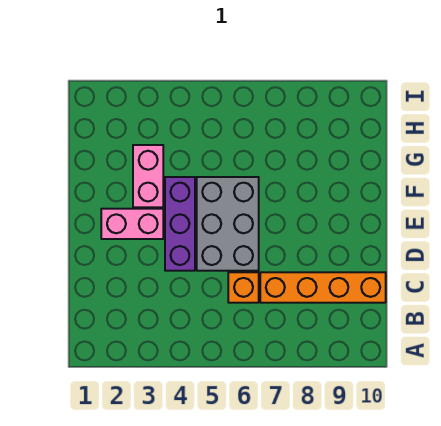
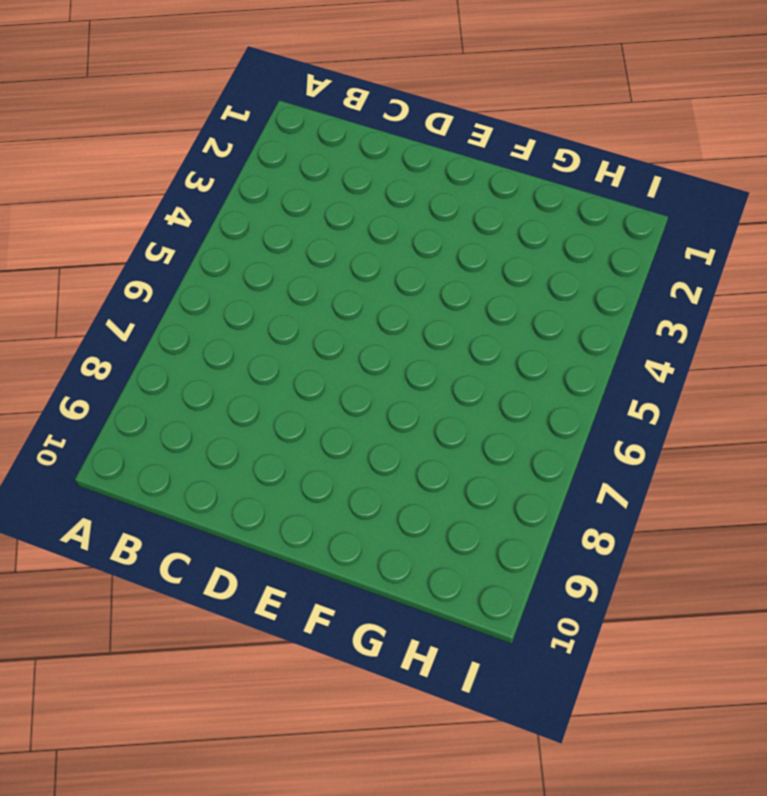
none -> orange 1x1 brick [228,272,259,303]
none -> orange 1x4 brick [260,272,386,303]

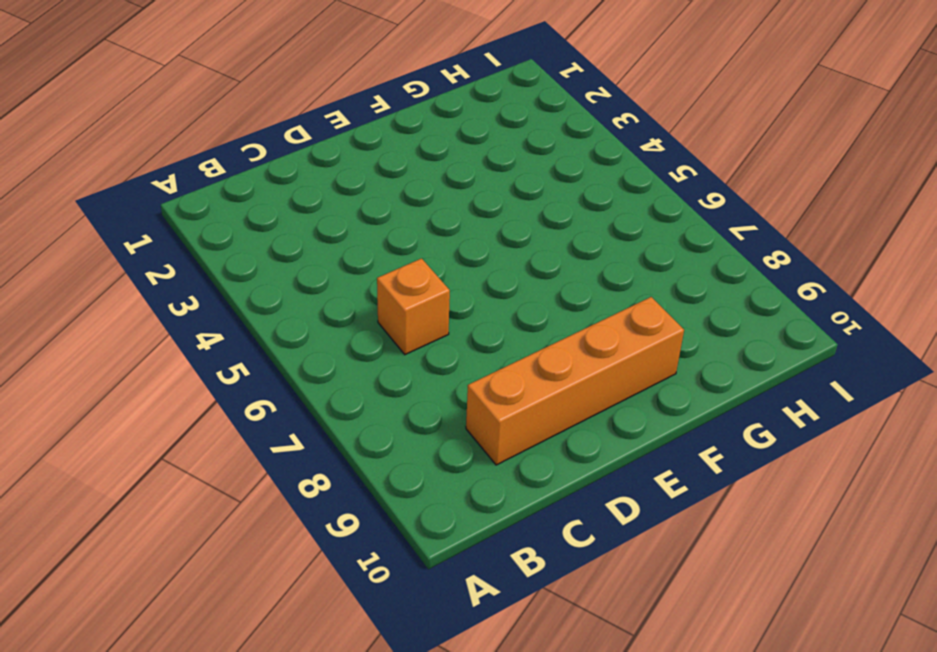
orange 1x4 brick [466,297,684,465] -> orange 1x4 brick turned to [260,272,386,303]
none -> purple 1x3 brick [165,177,195,271]
none -> grey 2x3 brick [197,177,259,271]

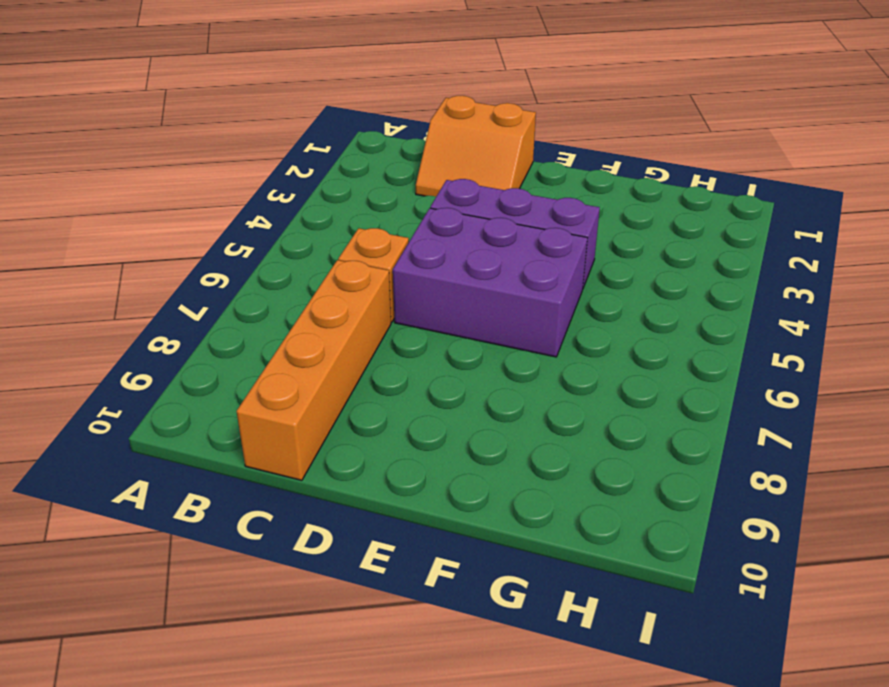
orange 2x2 slope [416,96,536,196] -> none
purple 2x3 brick [393,208,587,357] -> grey 2x3 brick [197,177,259,271]
none -> pink 1x2 brick [101,209,163,239]
none -> pink 1x2 brick [133,145,163,207]

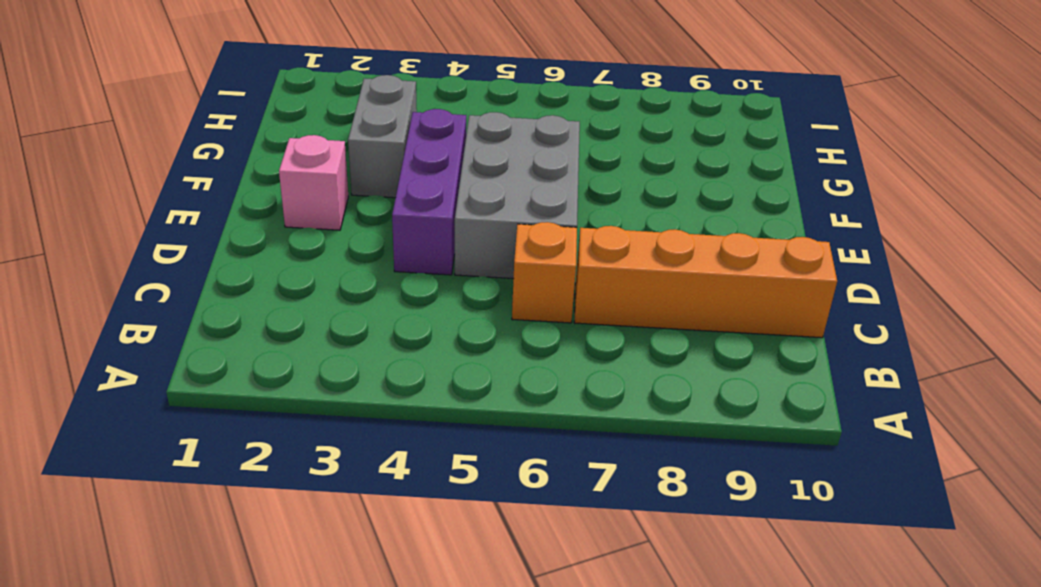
pink 1x1 brick [279,135,348,230] -> pink 1x2 brick [101,209,163,239]
grey 1x2 brick [348,75,417,198] -> pink 1x2 brick [133,145,163,207]

